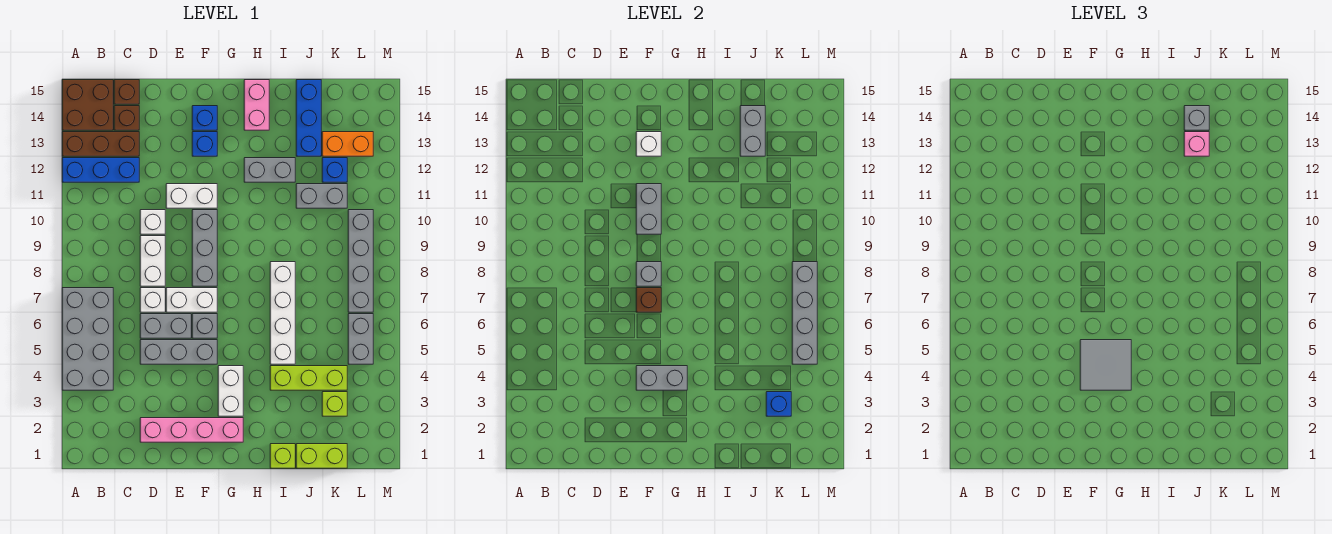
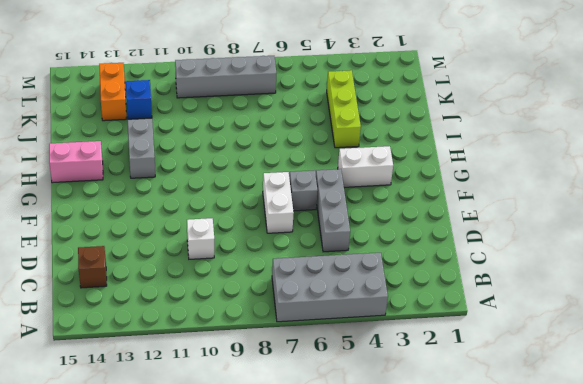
none -> blue 1x3 brick [62,158,139,182]
none -> brown 1x3 brick [62,132,139,156]
none -> brown 2x2 brick [62,80,113,130]
none -> brown 1x1 brick [114,80,139,104]

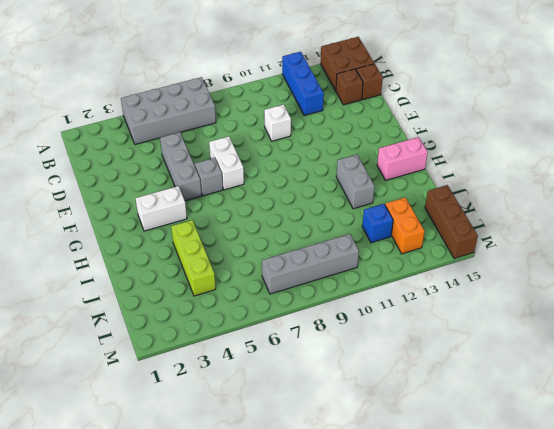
brown 1x3 brick [425,185,478,259] -> brown 1x3 brick moved to [62,132,139,156]
none -> pink 1x4 brick [140,418,243,442]
none -> grey 1x2 brick [140,314,191,338]
none -> white 1x1 brick [140,288,165,312]
none -> white 1x2 brick [140,236,165,286]

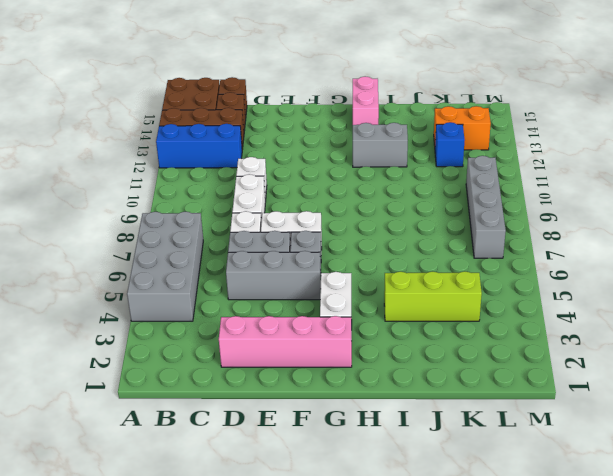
none -> white 1x2 brick [166,184,217,208]
none -> grey 1x3 brick [192,210,217,286]
none -> blue 1x1 brick [192,132,217,156]
none -> blue 1x1 brick [192,106,217,130]

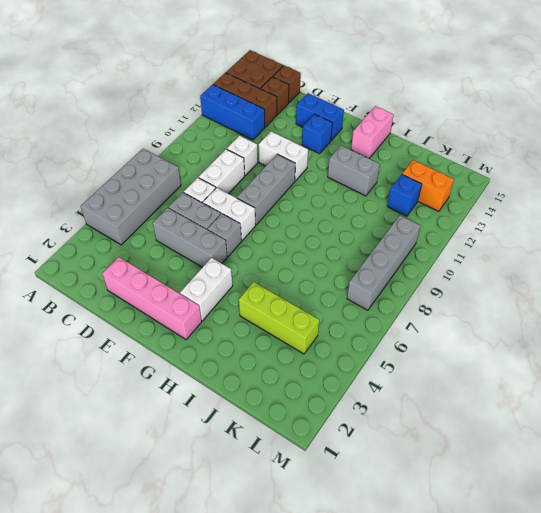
blue 1x2 brick [296,93,344,140] -> blue 1x1 brick [192,106,217,130]
none -> lime 1x1 brick [270,444,295,468]
none -> white 1x4 brick [270,262,295,364]
none -> lime 1x2 brick [296,444,347,468]
none -> grey 1x2 brick [296,184,347,208]

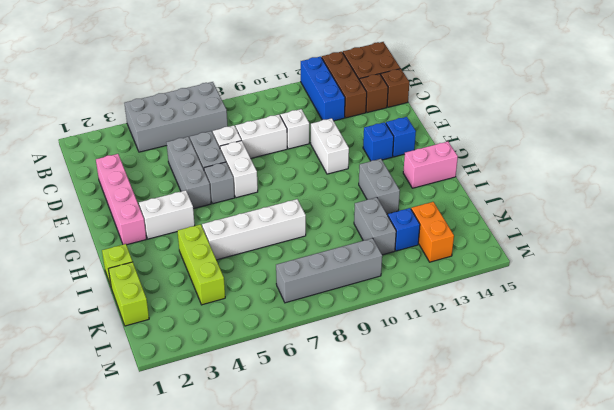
none -> grey 1x3 brick [192,210,217,286]
none -> blue 1x3 brick [296,80,321,156]
none -> lime 1x1 brick [322,392,347,416]
none -> grey 1x2 brick [348,314,373,364]

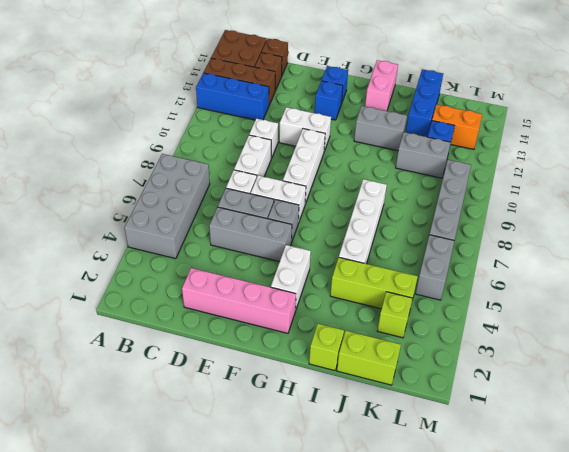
white 1x3 brick [283,129,325,204] -> grey 1x3 brick [192,210,217,286]
none -> grey 1x2 brick [636,366,687,390]
none -> brown 1x1 brick [636,288,661,312]
none -> grey 1x1 brick [636,262,661,286]
none -> grey 1x2 brick [636,184,661,234]

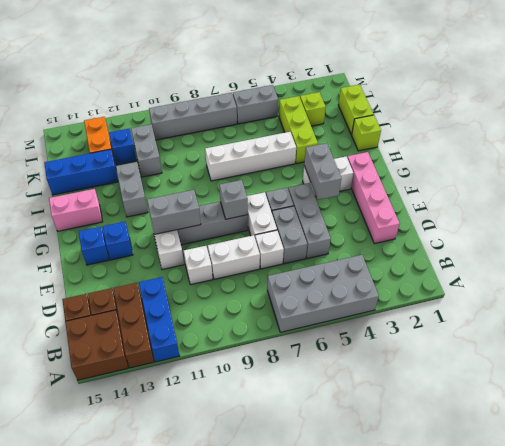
none -> brown 1x1 brick [636,288,661,312]
none -> white 1x1 brick [636,132,661,156]
none -> grey 1x2 brick [740,106,765,156]
none -> blue 1x1 brick [766,392,791,416]

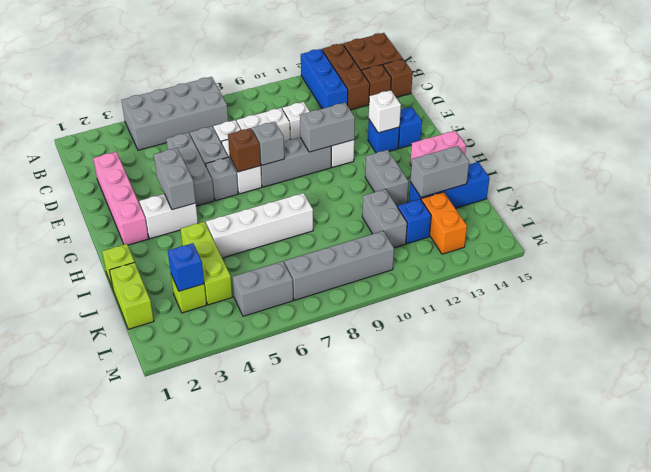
none -> grey 1x4 brick [792,262,817,364]
none -> grey 2x2 tile [1080,340,1131,390]
none -> pink 1x1 brick [1184,132,1209,156]
none -> grey 1x1 brick [1184,106,1209,130]

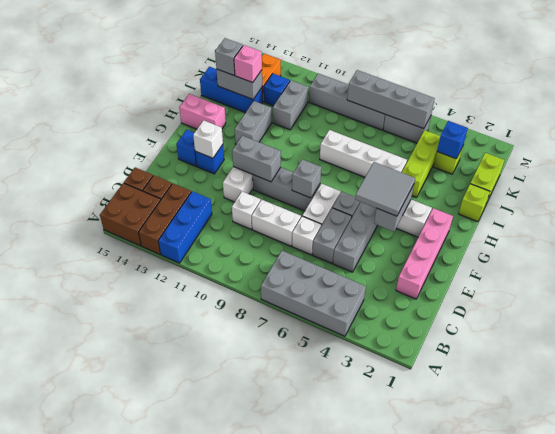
none -> brown 1x1 brick [636,288,661,312]

